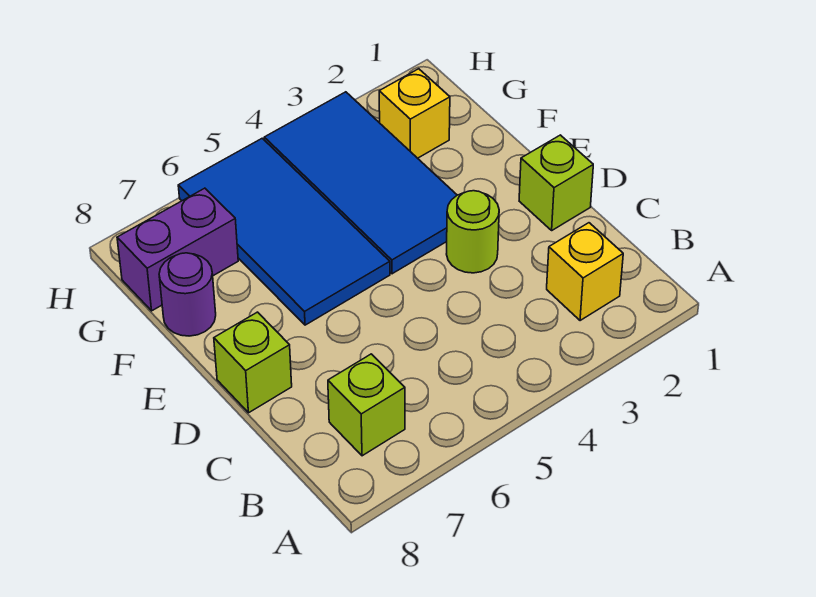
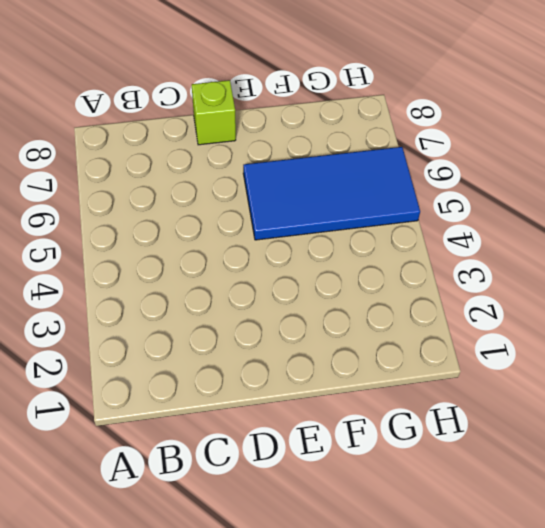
none -> yellow 1x1 brick [547,223,623,321]
none -> lime 1x1 brick [328,354,405,456]

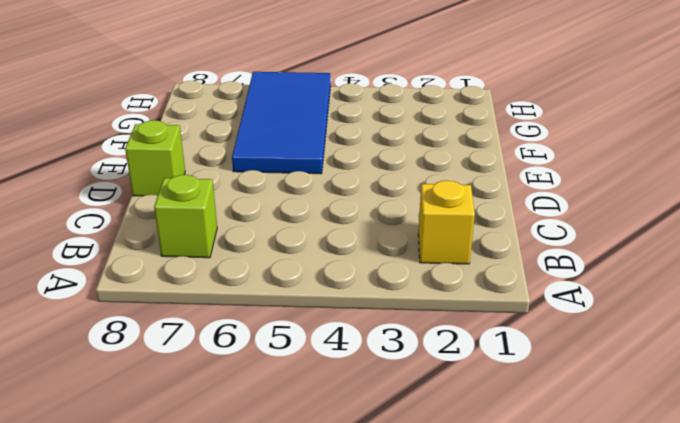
none -> lime 1x1 brick [519,135,593,230]
none -> lime 1x1 round brick [447,191,499,273]

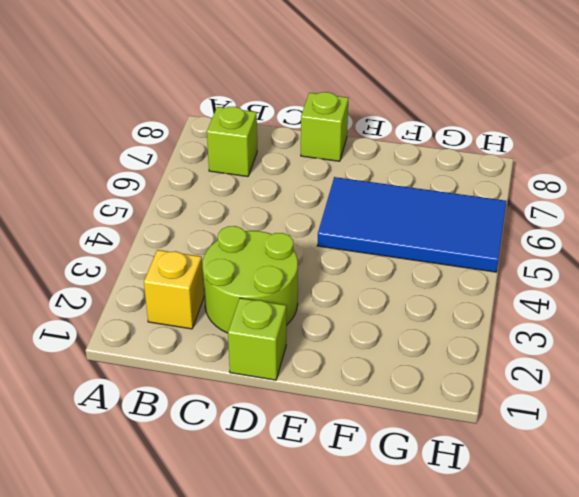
lime 2x2 round brick [203,226,298,333] -> lime 1x1 round brick [447,191,499,273]
none -> blue 2x4 tile [264,92,457,274]
none -> purple 1x1 round brick [159,253,216,336]

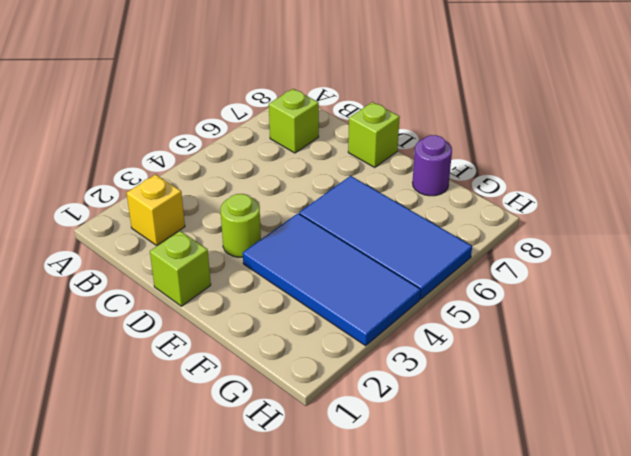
none -> yellow 1x1 brick [379,69,450,158]
none -> purple 1x2 brick [117,188,238,311]

